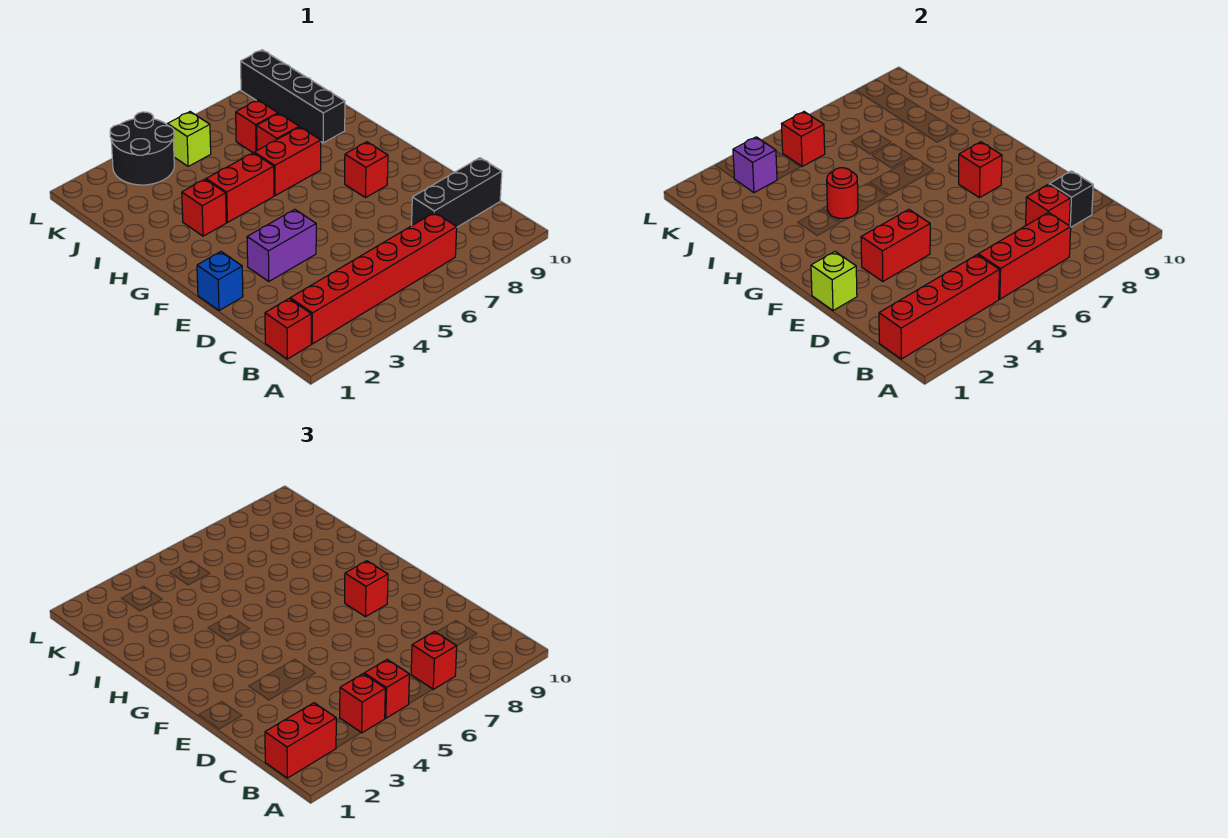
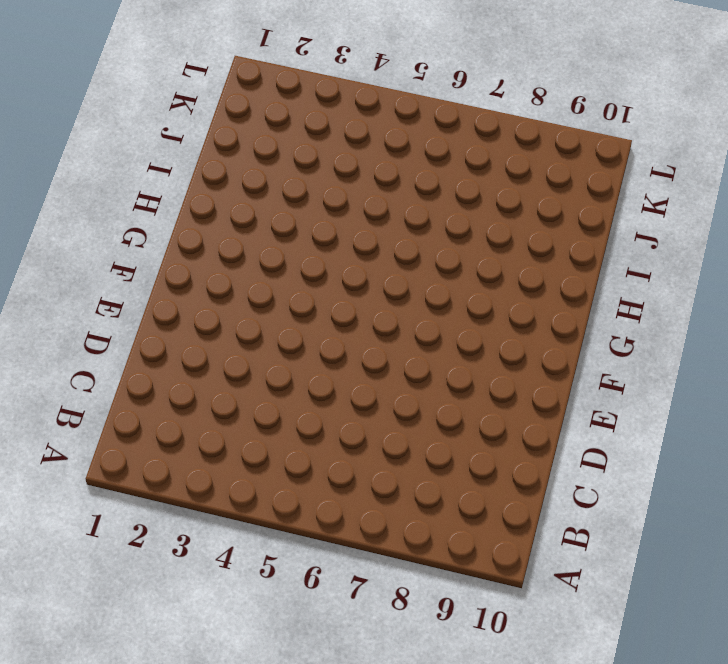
none -> red 1x1 brick [265,299,311,359]
none -> red 1x6 brick [290,212,457,344]
none -> black 1x3 brick [412,158,502,227]

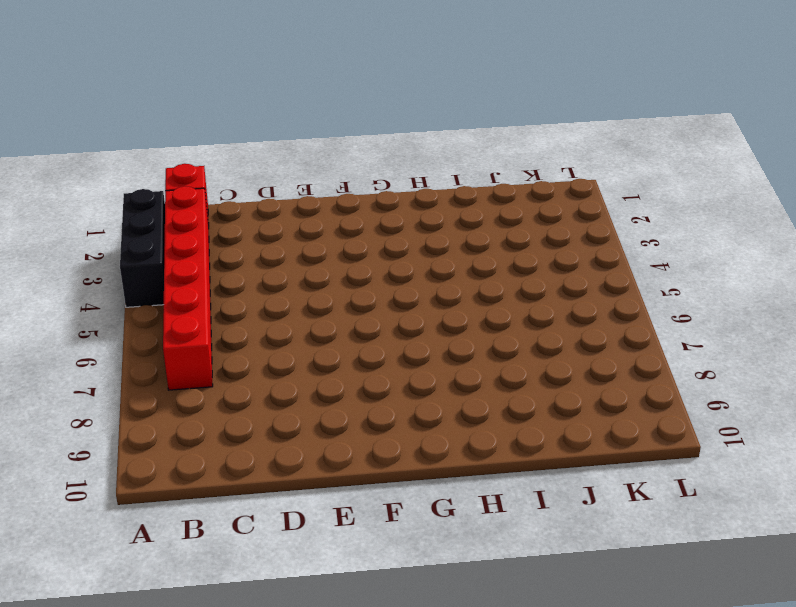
black 1x3 brick [120,189,165,307] -> black 1x3 brick moved to [412,158,502,227]
none -> blue 1x1 brick [197,252,243,311]
none -> purple 1x2 brick [247,209,316,281]
none -> red 1x1 brick [345,142,388,198]

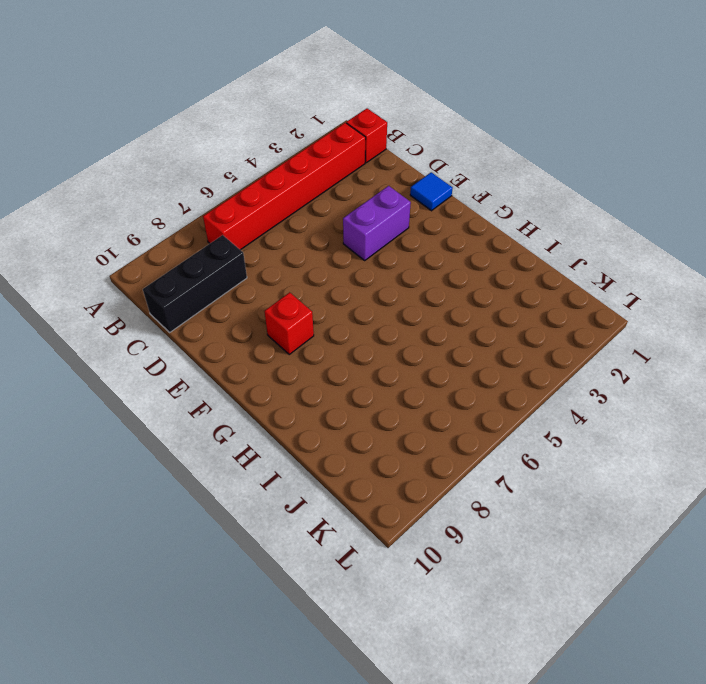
blue 1x1 tile [410,172,453,211] -> blue 1x1 brick [197,252,243,311]
none -> red 1x1 brick [182,179,226,236]
none -> red 1x2 brick [206,153,274,222]
none -> red 1x2 brick [254,127,321,195]

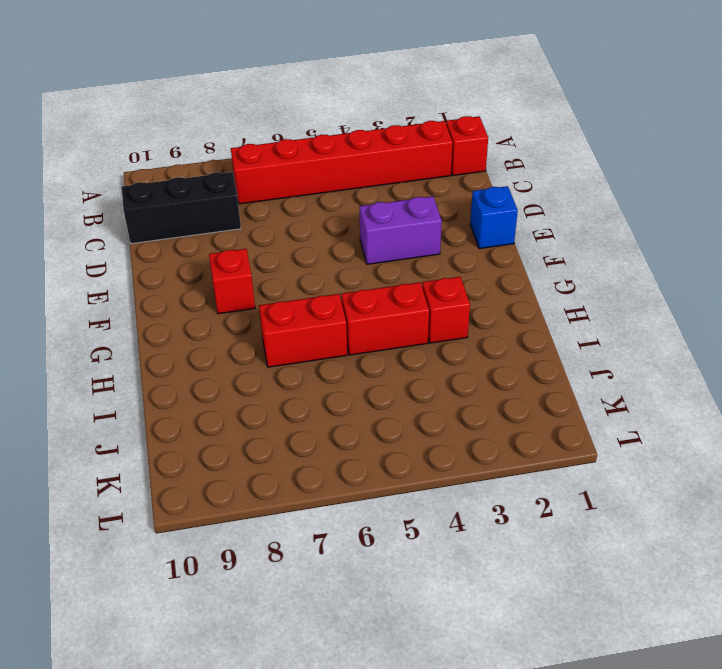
none -> red 1x1 brick [257,114,299,150]
none -> black 1x4 brick [241,50,345,143]
none -> red 1x1 brick [236,100,278,153]

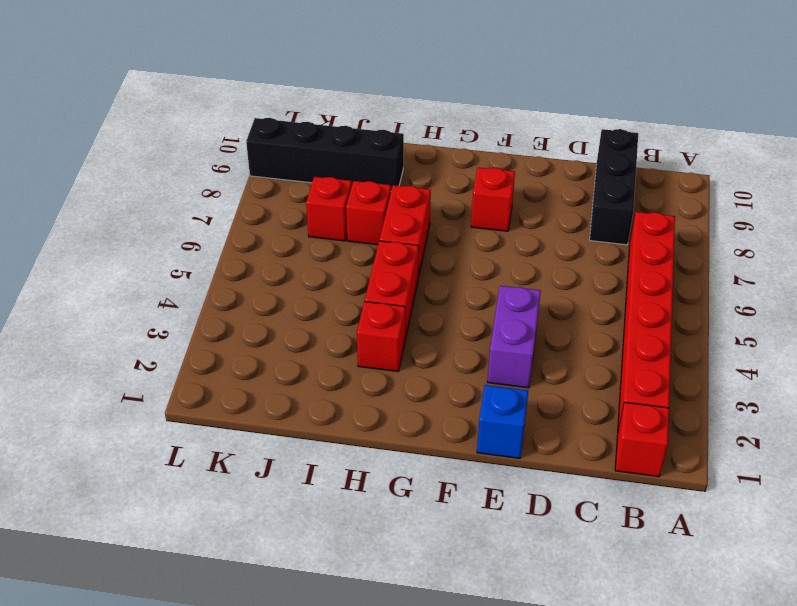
none -> black 2x2 round brick [110,112,174,185]
none -> lime 1x1 brick [168,112,211,166]
none -> red 1x4 brick [879,255,999,359]

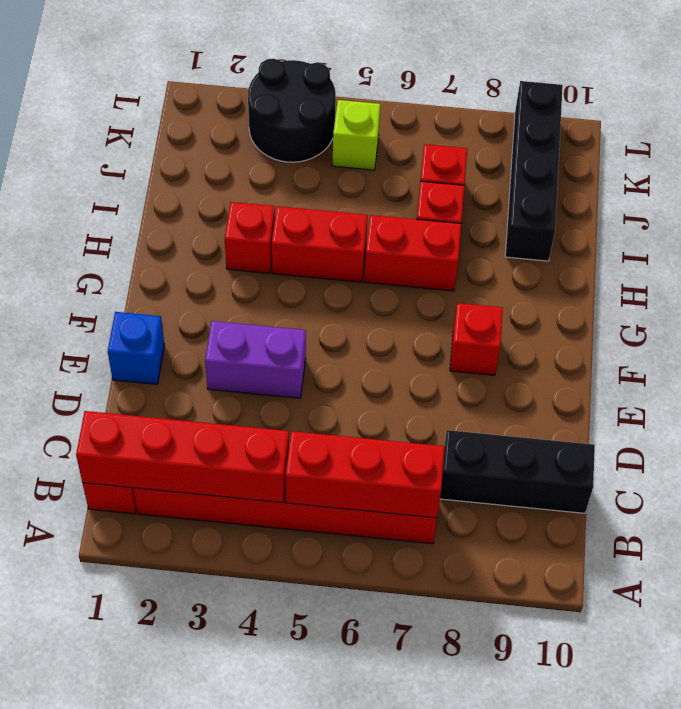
none -> red 1x1 brick [1026,184,1070,225]
none -> black 1x1 brick [1049,171,1093,227]
none -> lime 1x1 brick [811,252,857,311]

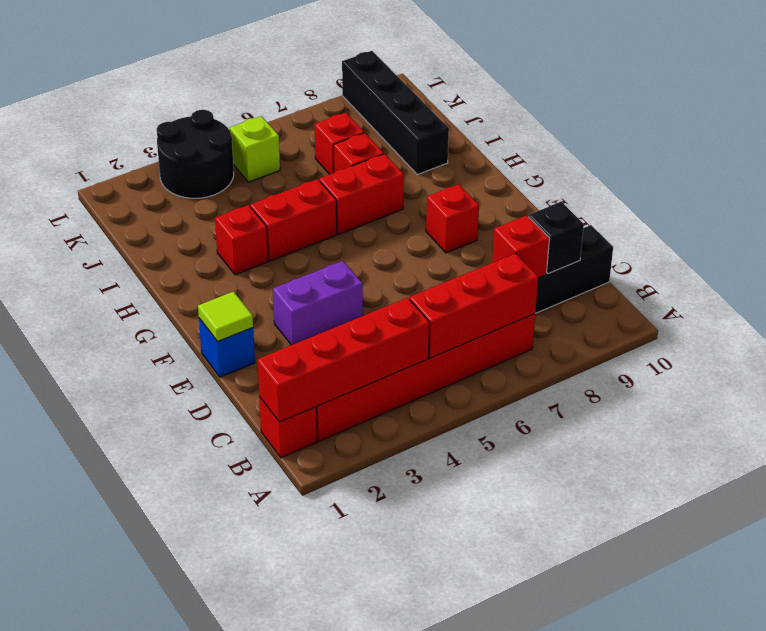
lime 1x1 tile [198,292,253,341] -> lime 1x1 brick [811,252,857,311]
none -> red 1x2 brick [861,209,930,281]
none -> red 1x1 brick [959,142,1002,198]
none -> red 1x1 round brick [827,168,858,218]

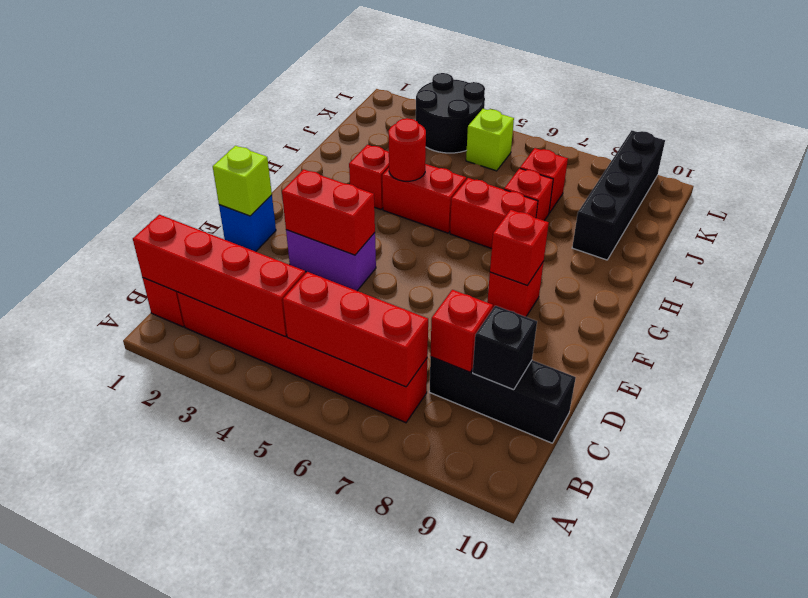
none -> purple 1x1 brick [733,137,777,193]
none -> red 1x1 brick [782,112,825,166]
none -> red 1x2 brick [265,703,336,778]

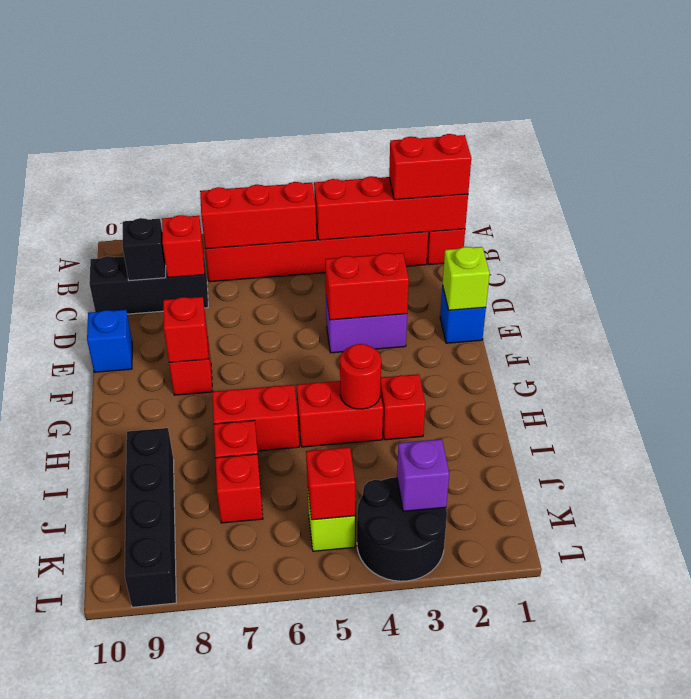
blue 1x1 brick [87,310,132,372] -> none
none -> red 1x1 brick [340,674,385,733]
none -> red 1x1 brick [364,660,409,718]
none -> red 1x1 brick [411,632,457,689]

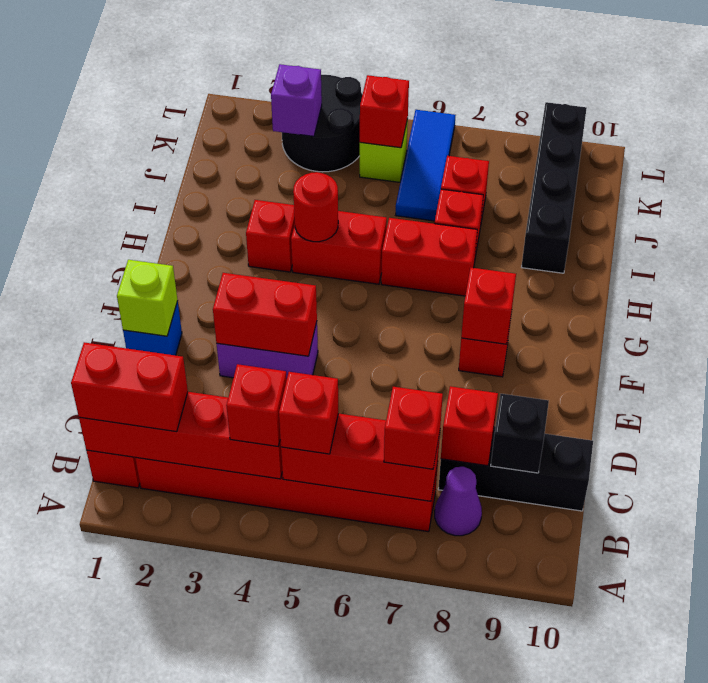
purple 1x1 cone [435,467,482,536] -> none
blue 1x3 tile [396,110,455,221] -> none
none -> red 1x1 brick [345,561,388,617]

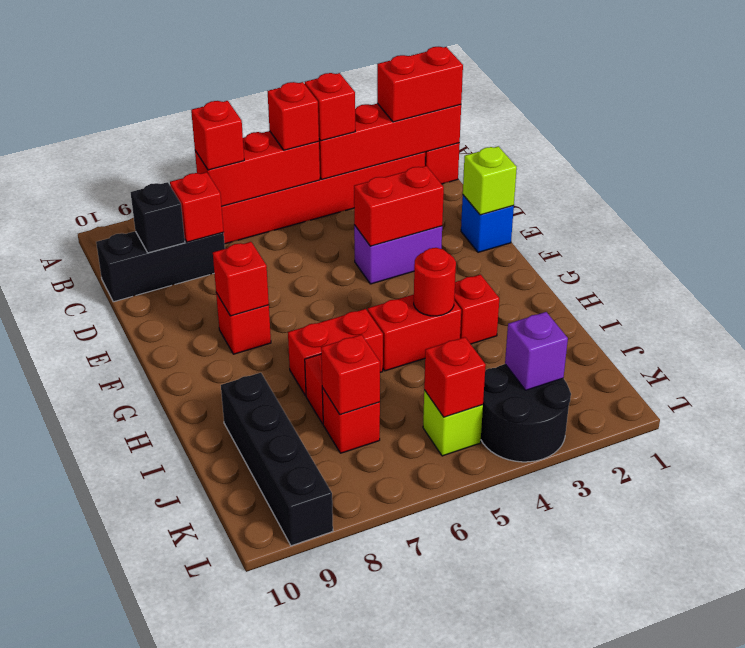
red 1x1 brick [321,335,380,415] -> red 1x1 brick moved to [345,561,388,617]

